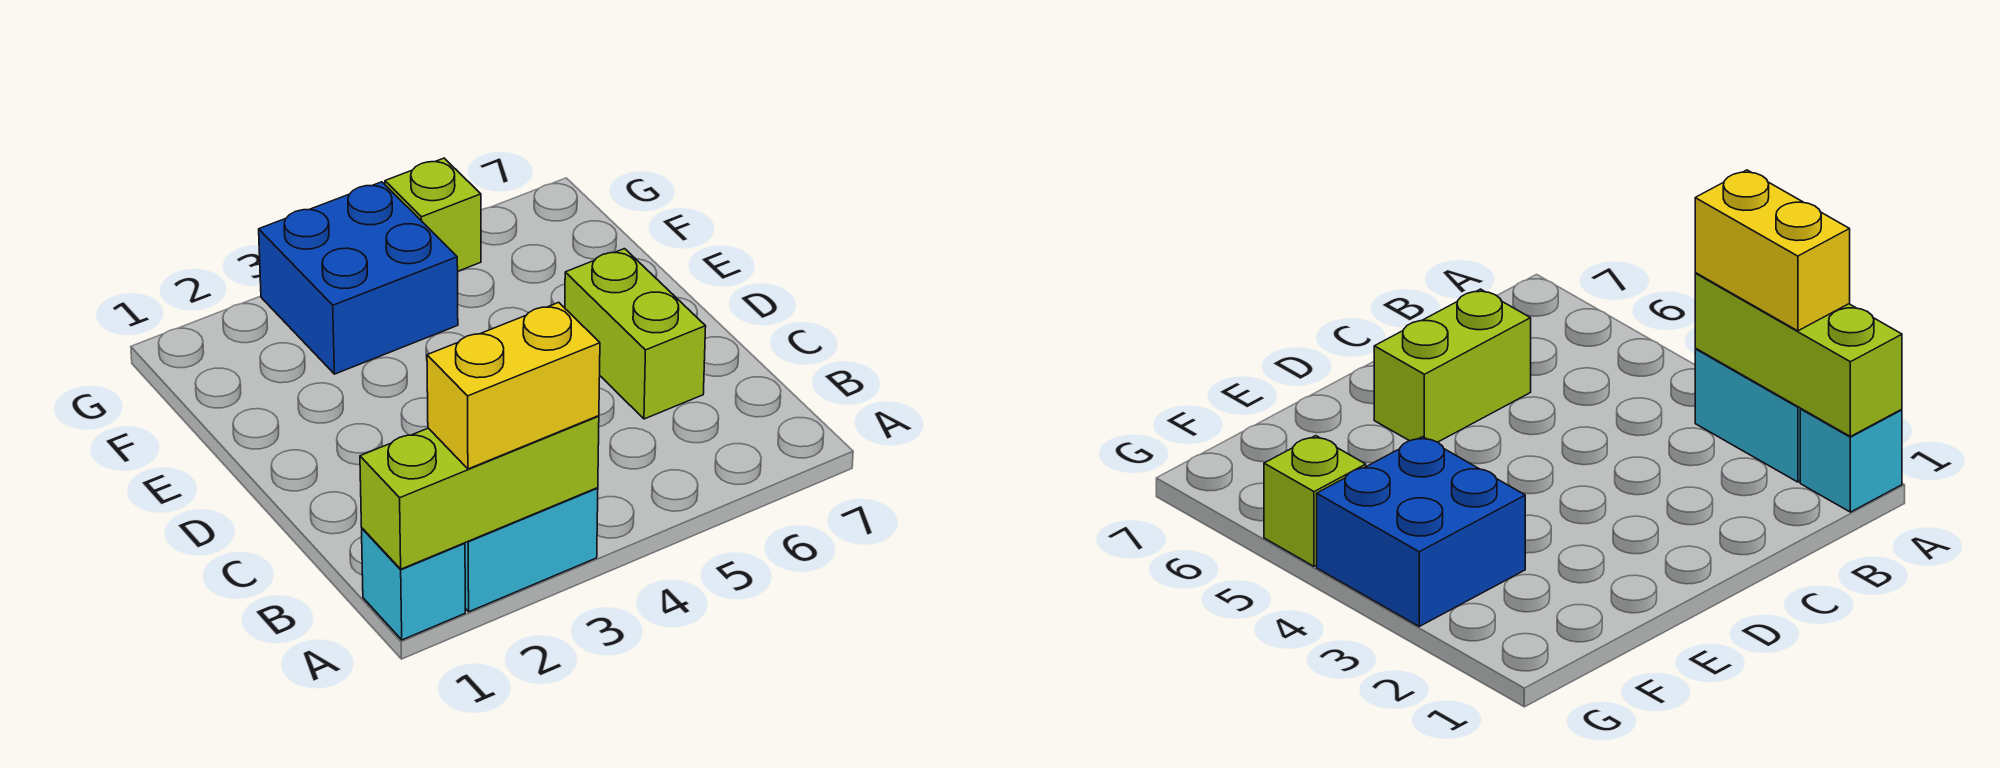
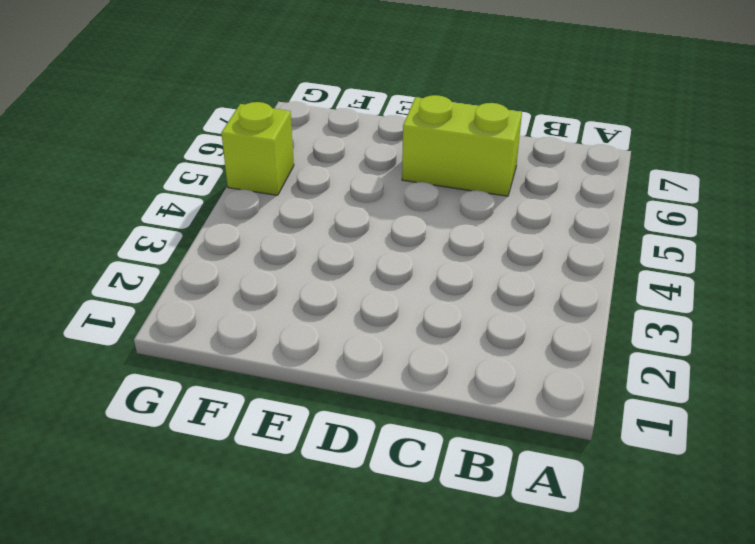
none -> cyan 1x1 brick [362,528,465,640]
none -> cyan 1x2 brick [465,488,598,612]

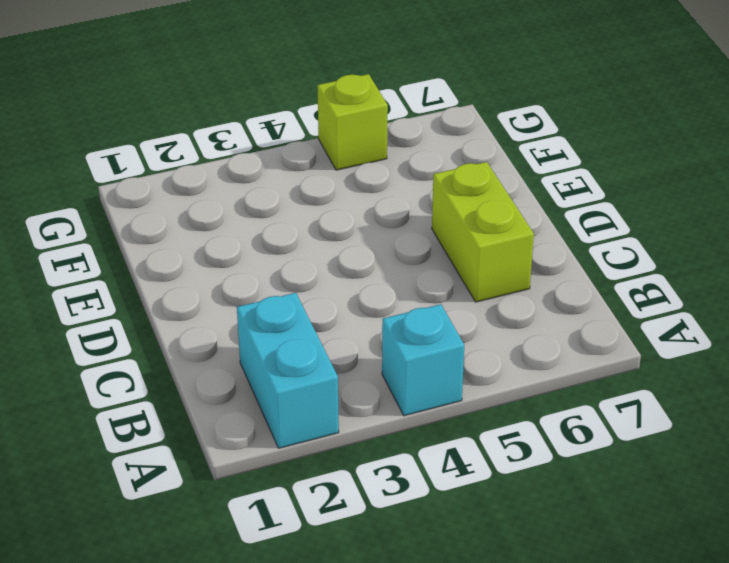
cyan 1x2 brick [237,293,339,448] -> cyan 1x2 brick turned to [465,488,598,612]
cyan 1x1 brick [382,304,464,416] -> cyan 1x1 brick moved to [362,528,465,640]
none -> blue 2x2 brick [259,182,458,374]
none -> lime 1x3 brick [360,416,599,569]

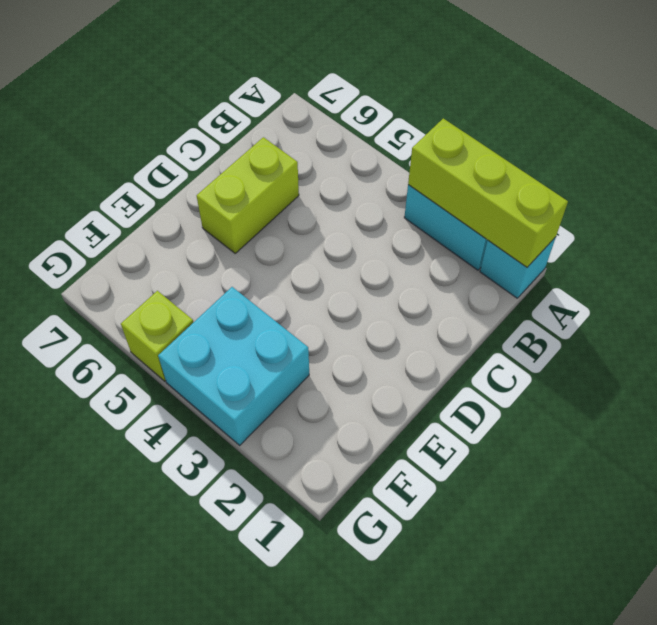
cyan 2x2 brick [158,287,309,445] -> blue 2x2 brick [259,182,458,374]
none -> yellow 1x2 brick [427,302,600,469]

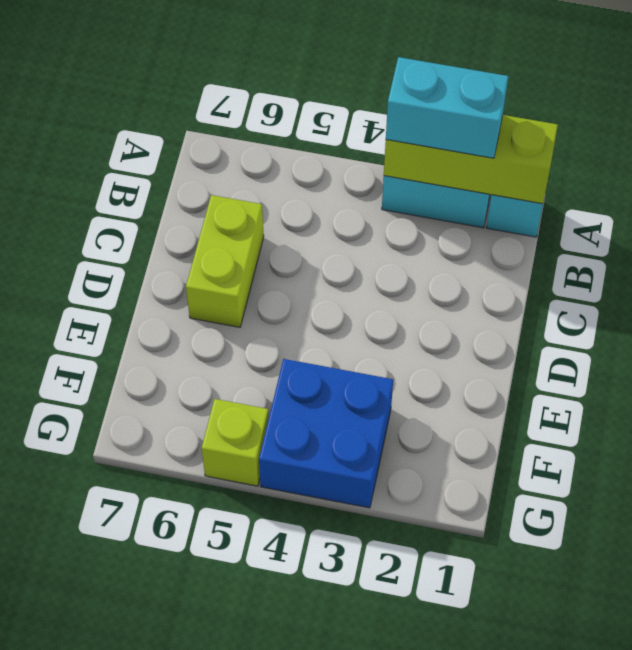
cyan 1x2 brick [386,57,508,158] -> yellow 1x2 brick [427,302,600,469]

